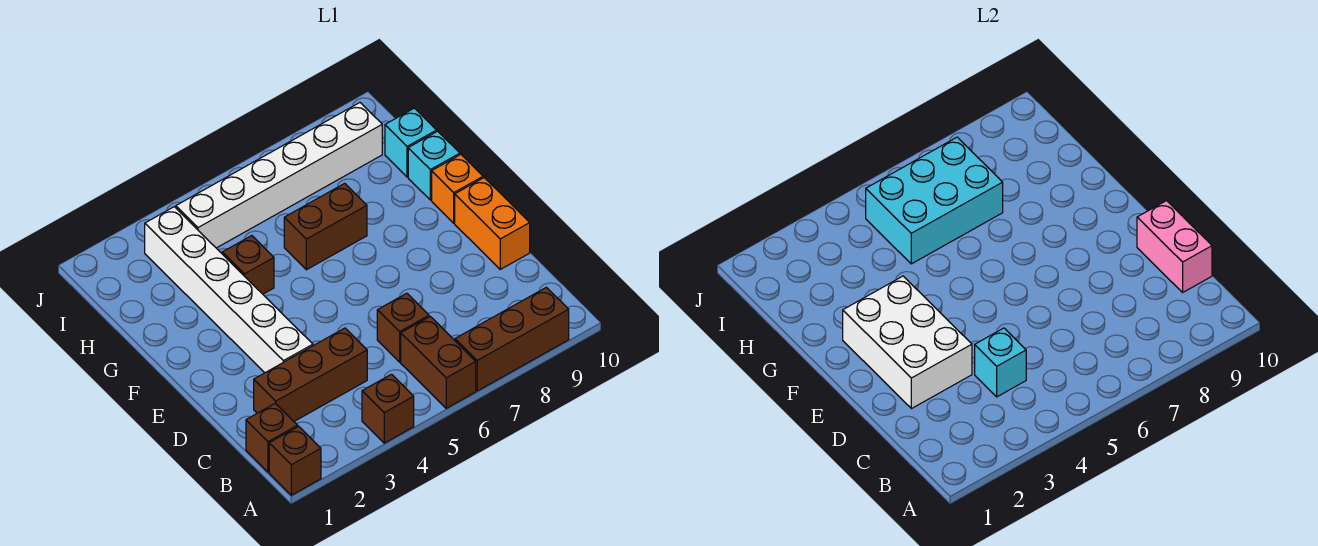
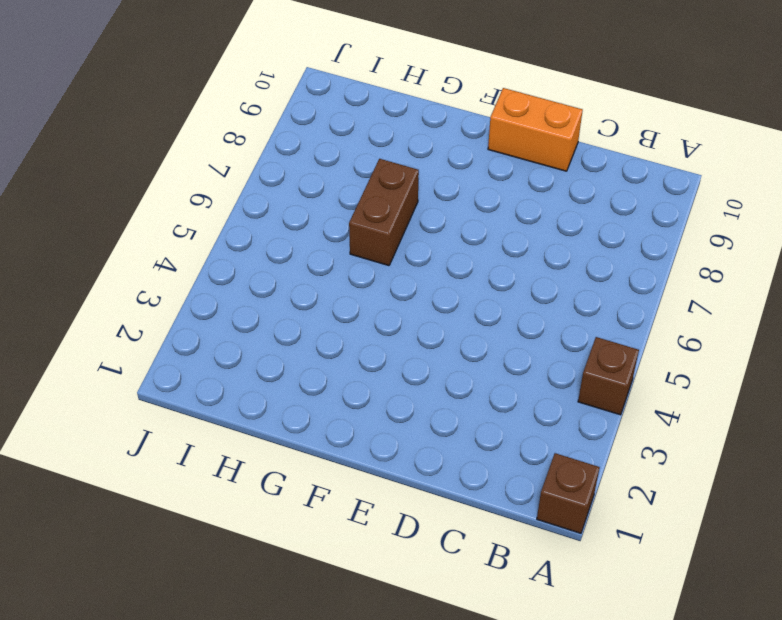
none -> brown 1x2 brick [401,317,476,408]
none -> brown 1x3 brick [455,287,569,391]
none -> brown 1x1 brick [246,403,298,472]

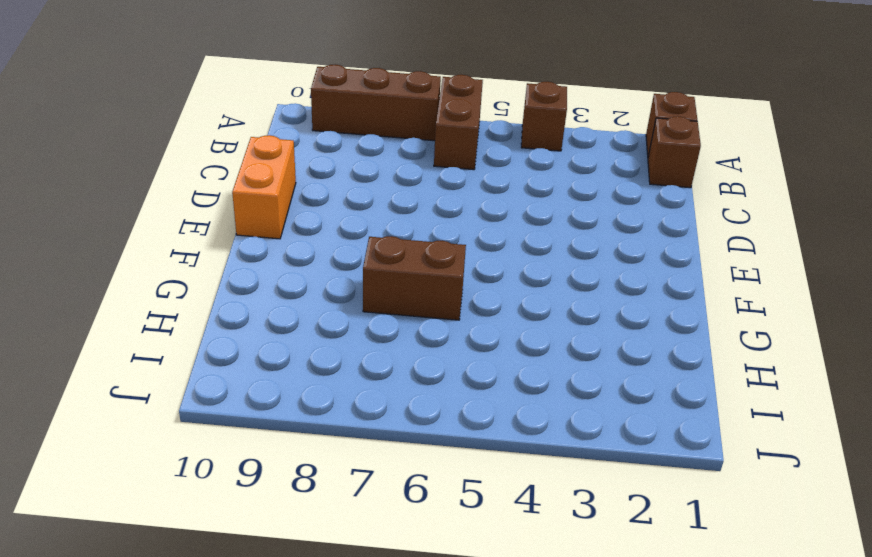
none -> brown 1x3 brick [254,328,367,421]
none -> brown 1x1 brick [377,293,429,362]
none -> white 1x6 brick [145,207,313,373]

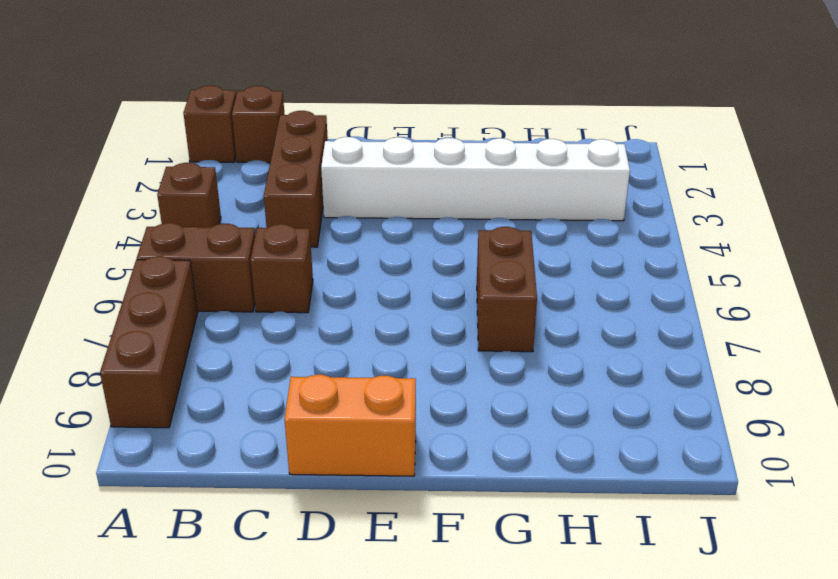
none -> orange 1x1 brick [432,155,483,223]
none -> brown 1x1 brick [222,236,274,294]
none -> cyan 1x1 brick [408,131,460,200]

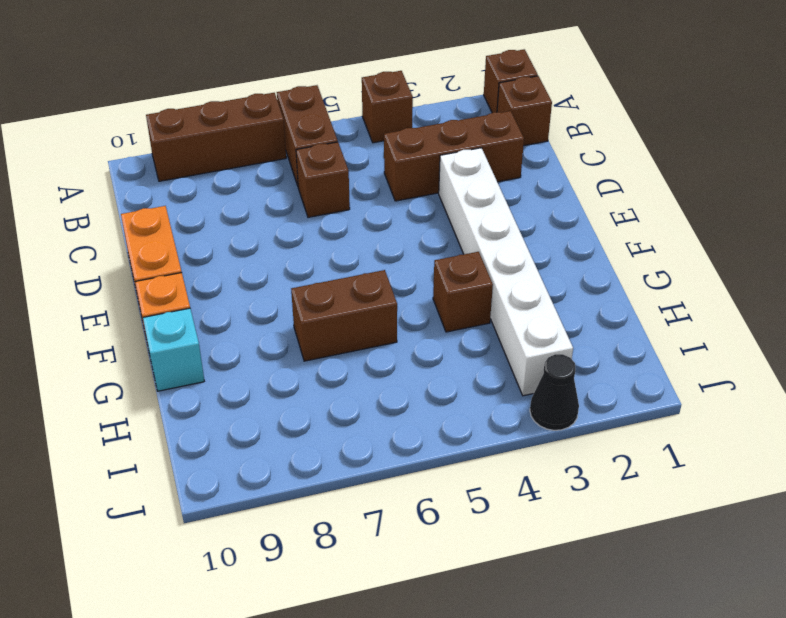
black 1x1 cone [530,354,579,430] -> none
none -> cyan 1x1 brick [385,108,437,177]
none -> white 1x6 brick [176,103,382,248]
none -> cyan 1x1 brick [975,328,1026,397]

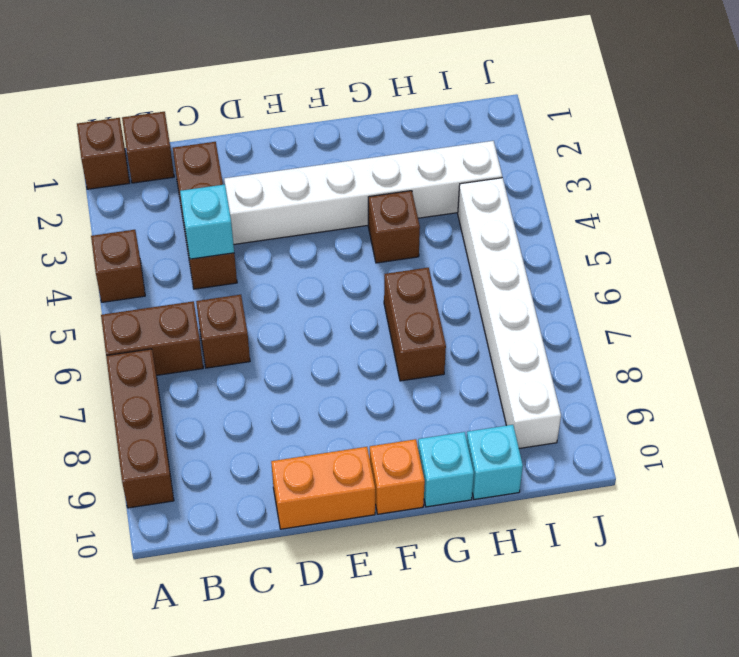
none -> pink 1x2 brick [1137,201,1212,292]
none -> white 2x3 brick [843,276,972,409]
none -> cyan 2x3 brick [866,137,1003,264]

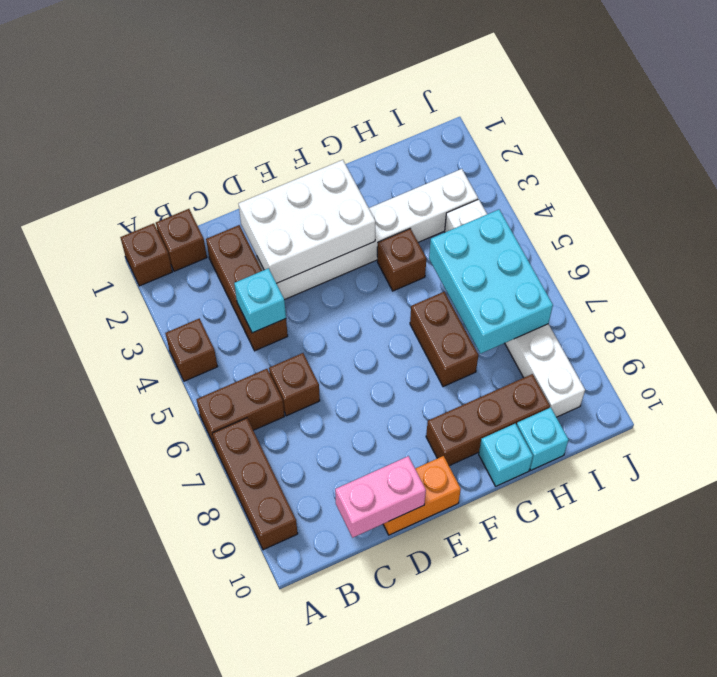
brown 1x3 brick [426,374,550,466] -> none
none -> orange 1x1 brick [432,155,483,223]

